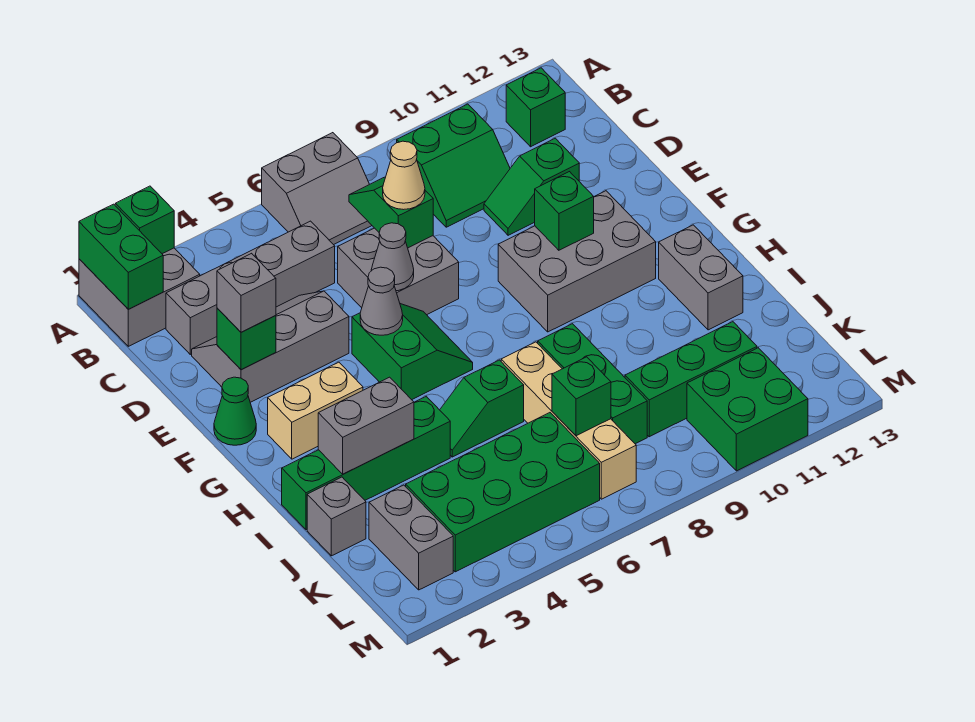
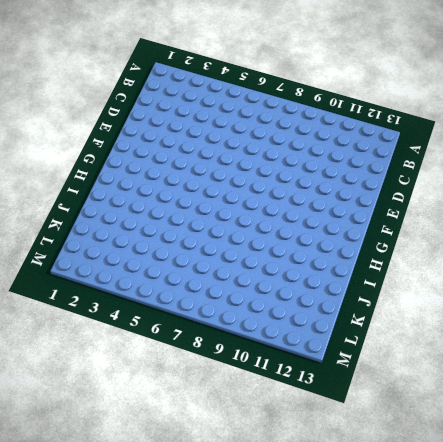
none -> grey 2x2 brick [79,248,200,346]
none -> grey 2x2 slope [262,133,372,245]
none -> green 2x2 slope [397,104,510,227]
none -> green 1x1 brick [506,68,565,147]

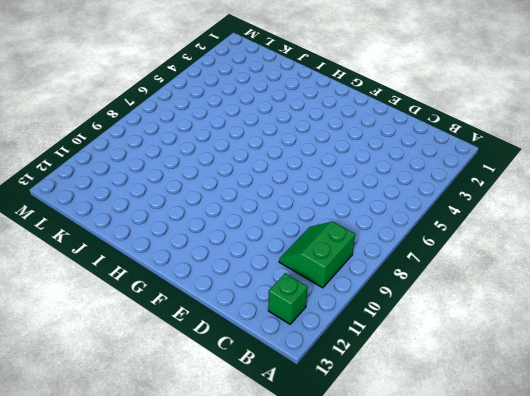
none -> grey 2x2 brick [79,248,200,346]
none -> grey 2x2 slope [262,133,372,245]
none -> grey 1x4 brick [166,221,335,354]
none -> grey 2x3 slope [192,291,349,402]

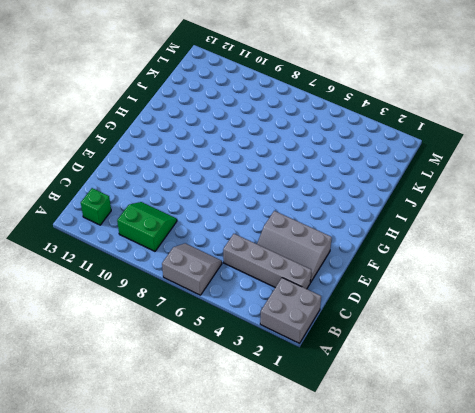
none -> grey 2x2 brick [338,228,459,315]
none -> green 1x2 slope [484,138,579,235]
none -> green 1x1 cone [214,377,256,445]
none -> green 2x2 slope [352,304,473,400]

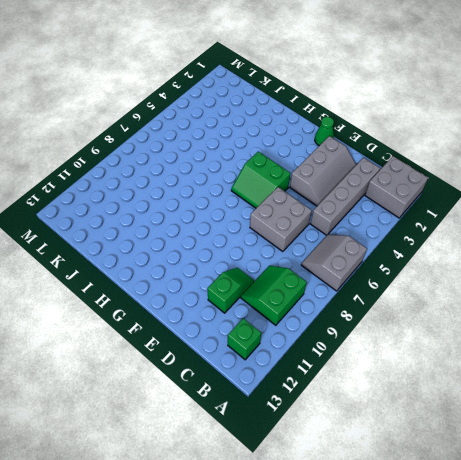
none -> grey 2x3 brick [498,191,656,332]
none -> tan 1x2 brick [268,362,363,459]
none -> grey 1x2 brick [659,225,743,330]
none -> green 1x4 brick [282,396,450,530]

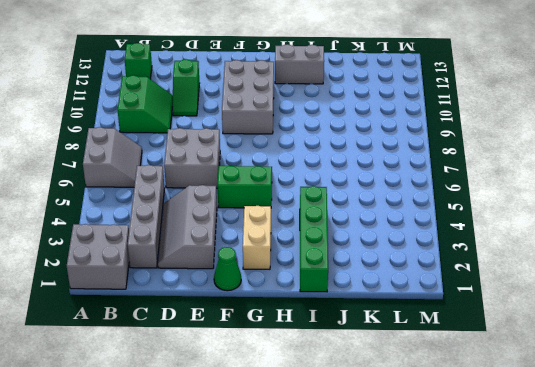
none -> green 1x2 slope [440,360,524,457]
none -> tan 1x4 brick [501,342,636,499]
none -> green 1x3 brick [538,324,647,444]
none -> grey 1x1 brick [307,477,366,556]

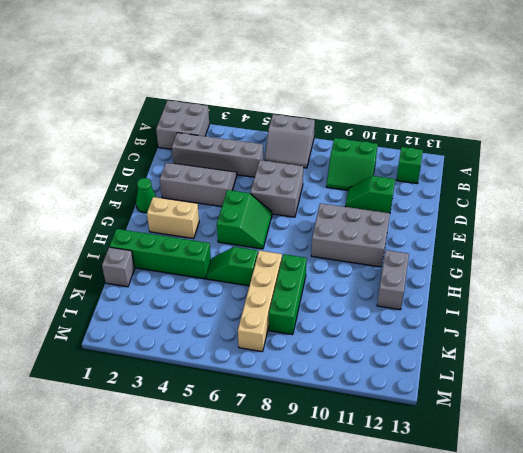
none -> grey 1x2 brick [369,485,453,590]
none -> green 2x4 brick [406,413,600,572]
none -> green 1x3 brick [625,322,757,437]
none -> green 2x2 brick [687,348,808,471]

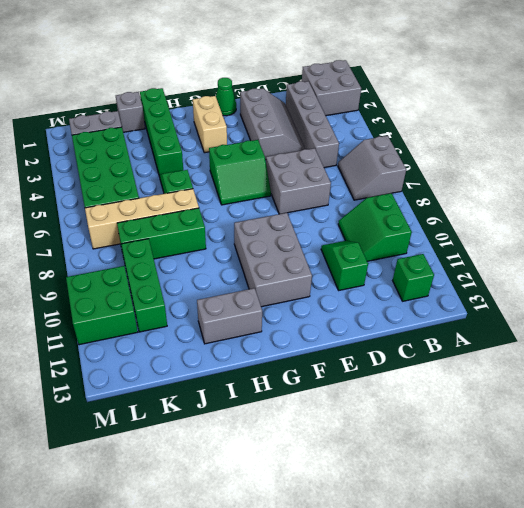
none -> green 1x2 brick [79,204,163,309]
none -> green 1x1 brick [115,186,174,254]
none -> green 1x2 slope [349,177,433,248]
none -> green 1x1 brick [217,308,276,370]

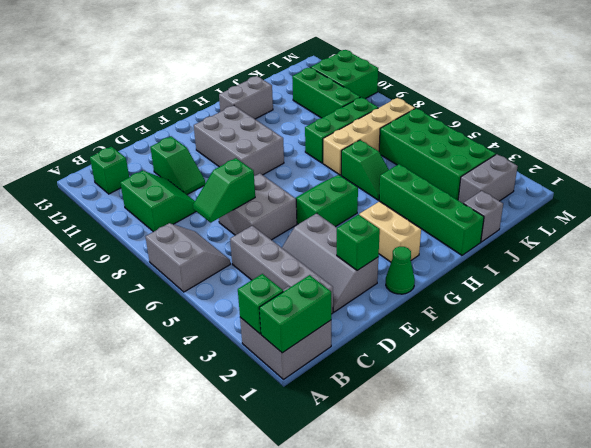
none -> grey 1x1 cone [371,223,414,291]
none -> grey 1x1 cone [360,267,403,335]
none -> green 1x1 brick [535,172,594,250]
none -> grey 1x2 brick [318,377,414,474]

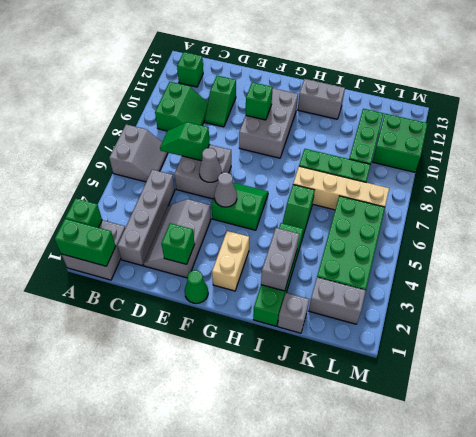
none -> green 1x1 brick [552,357,611,436]
none -> tan 1x1 cone [383,141,425,210]
none -> grey 1x1 brick [217,253,276,332]

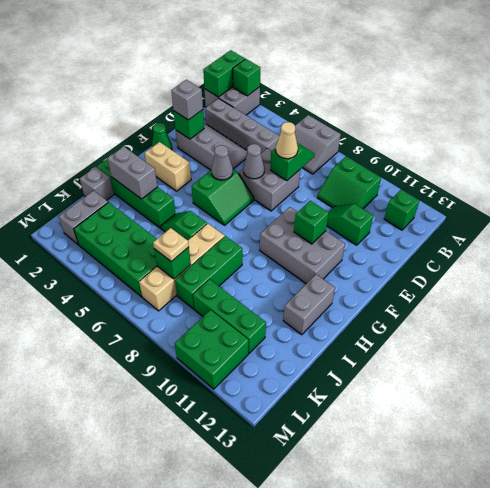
tan 1x1 plate [153,228,189,262] -> none

